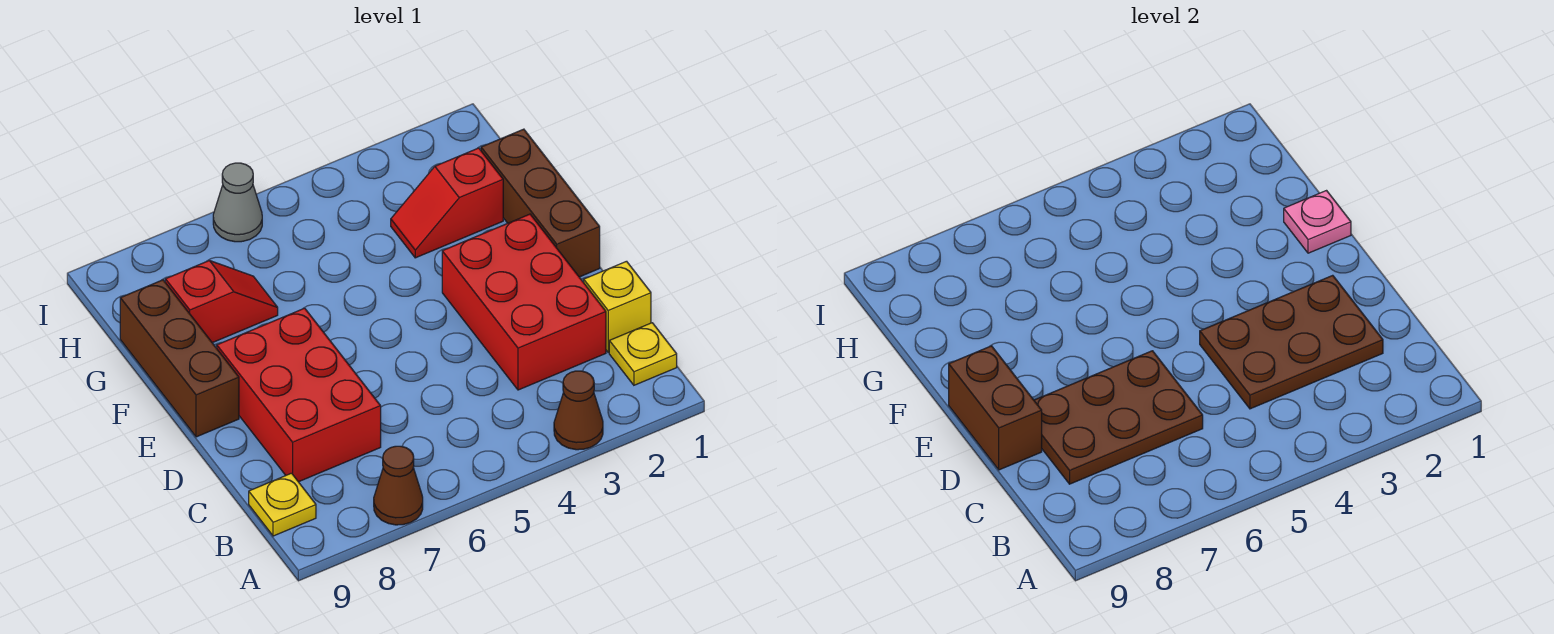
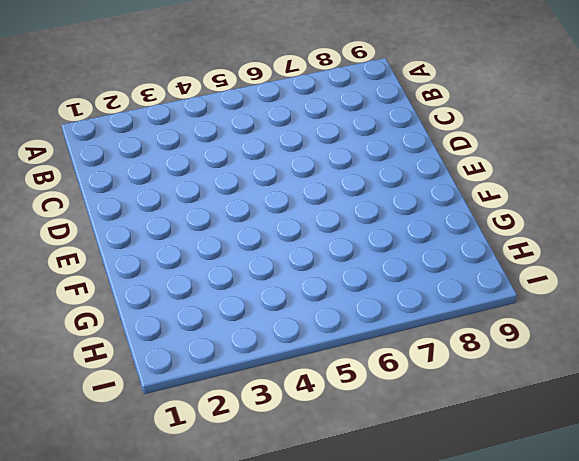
none -> brown 1x1 cone [554,371,603,450]
none -> brown 1x1 cone [374,446,423,525]
none -> yellow 1x1 plate [609,323,677,385]

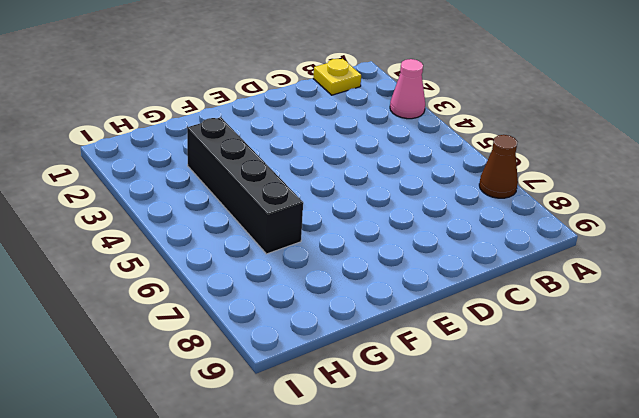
pink 1x1 cone [390,59,425,119] -> brown 1x1 cone [554,371,603,450]
black 1x4 brick [187,117,303,254] -> red 1x2 slope [391,148,503,258]
none -> yellow 1x1 plate [249,473,316,536]
none -> yellow 1x1 brick [584,261,651,352]
none -> red 2x3 brick [442,214,606,390]

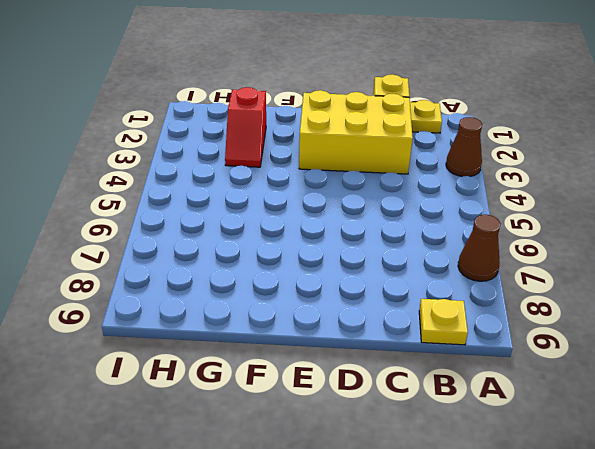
yellow 2x3 brick [299,90,413,174] -> red 2x3 brick [442,214,606,390]
none -> red 2x3 brick [217,308,381,482]
none -> brown 1x3 brick [481,129,600,277]
none -> brown 1x3 brick [120,280,239,437]

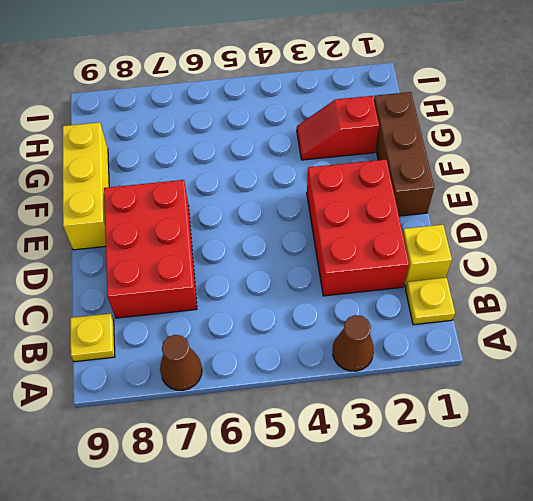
yellow 1x3 brick [63,122,109,250] -> brown 1x3 brick [120,280,239,437]
none -> red 1x2 slope [165,261,278,343]
none -> grey 1x1 cone [213,163,262,242]
none -> brown 2x3 plate [1200,275,1383,409]

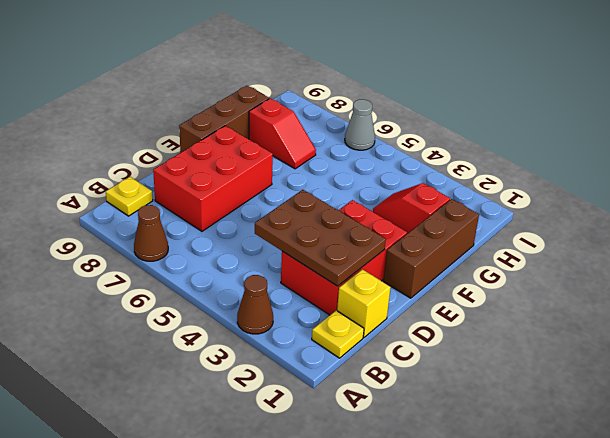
none -> brown 2x3 plate [1034,351,1203,484]
none -> brown 1x2 brick [949,346,1042,470]
none -> pink 1x1 plate [1284,191,1351,253]

